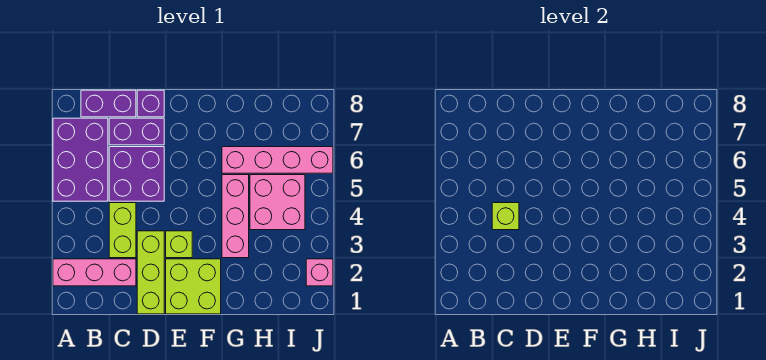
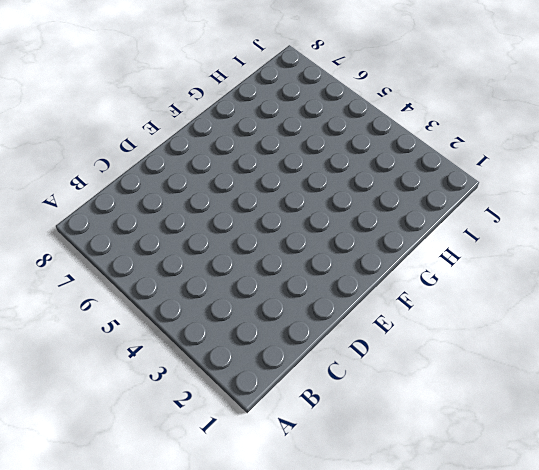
none -> pink 1x3 brick [53,259,136,286]
none -> purple 2x3 brick [53,118,108,201]
none -> purple 1x2 brick [81,90,136,117]

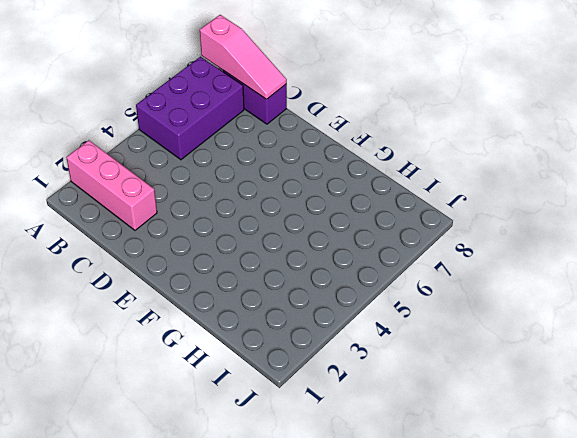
pink 1x3 slope [200,15,287,99] -> none
none -> lime 1x2 brick [109,203,136,258]
none -> purple 2x2 brick [109,147,164,201]
none -> purple 1x2 brick [109,118,164,145]

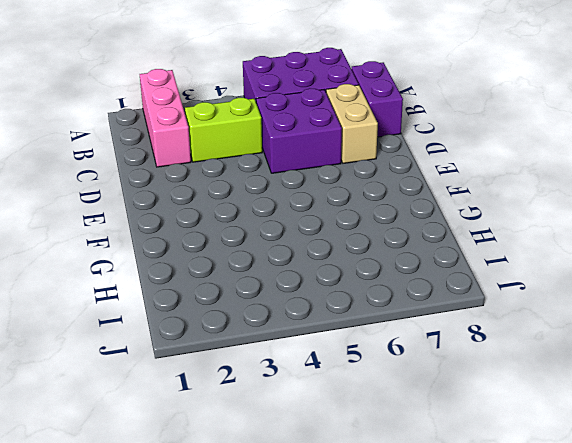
tan 1x2 brick [326,84,378,163] -> purple 1x2 brick [109,118,164,145]
none -> lime 1x3 brick [137,231,164,314]
none -> purple 1x1 brick [137,90,164,117]
none -> lime 2x2 brick [166,259,221,314]

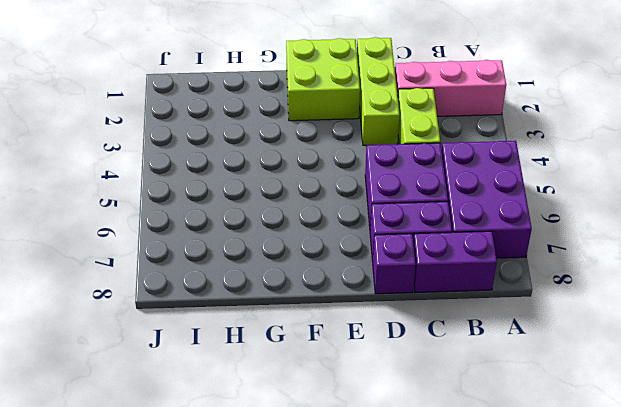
none -> lime 1x1 brick [166,231,192,258]
none -> pink 1x3 brick [222,175,249,258]
none -> pink 1x4 brick [222,147,333,173]

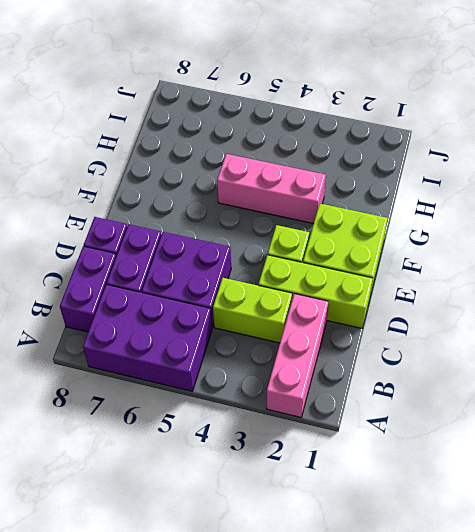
none -> pink 1x4 brick [222,147,333,173]
none -> pink 2x2 brick [250,175,305,230]
none -> pink 1x1 brick [306,259,333,286]

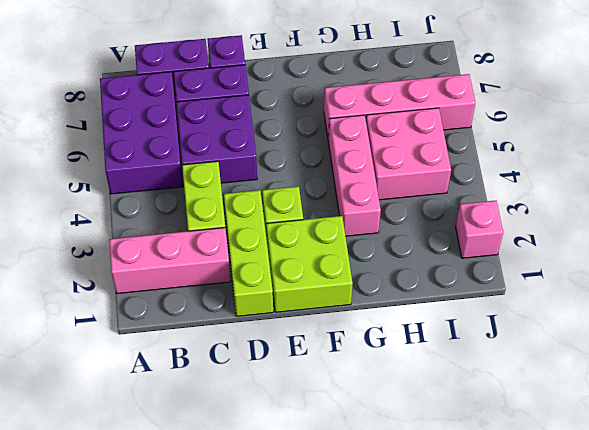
none -> lime 1x1 brick [492,203,519,230]

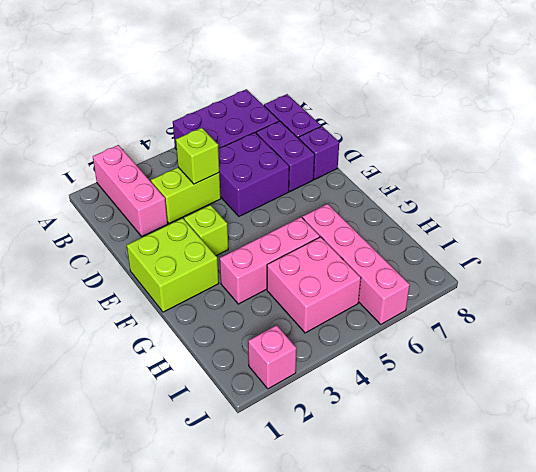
none -> lime 1x3 brick [137,231,164,314]

